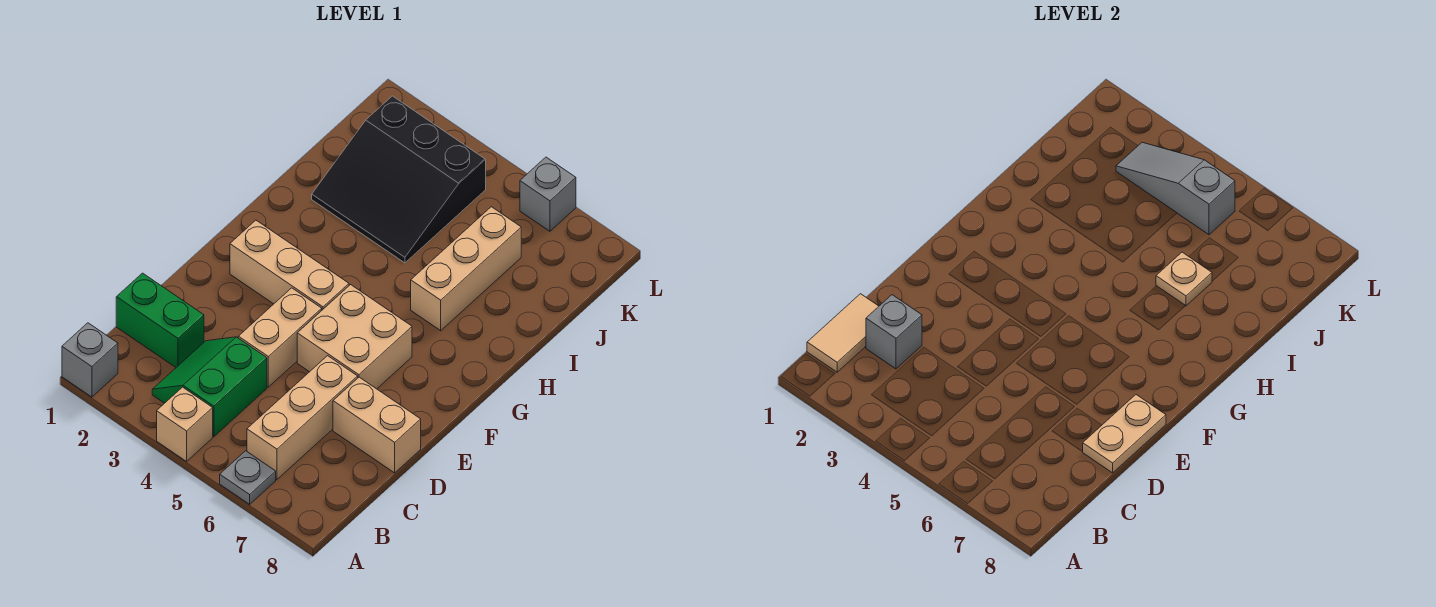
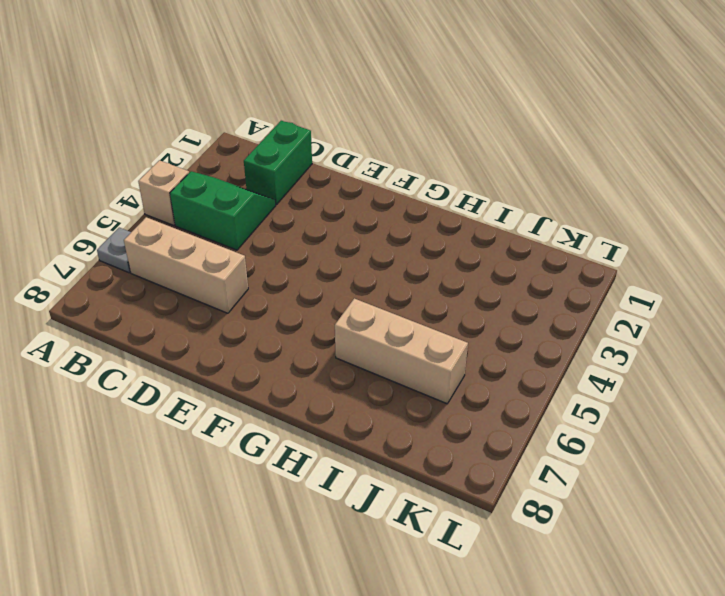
none -> grey 1x1 brick [62,323,118,397]
none -> tan 1x2 brick [238,288,322,387]
none -> tan 1x2 brick [333,377,421,473]

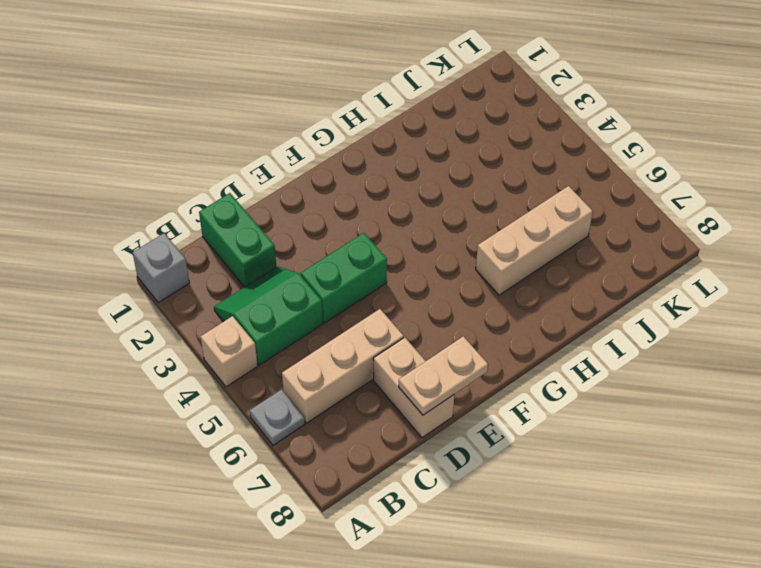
green 1x2 brick [301,233,387,323] -> tan 1x2 brick [238,288,322,387]
none -> tan 2x2 brick [297,285,412,389]
none -> tan 1x3 brick [230,220,349,310]
none -> black 3x3 slope [312,96,486,263]

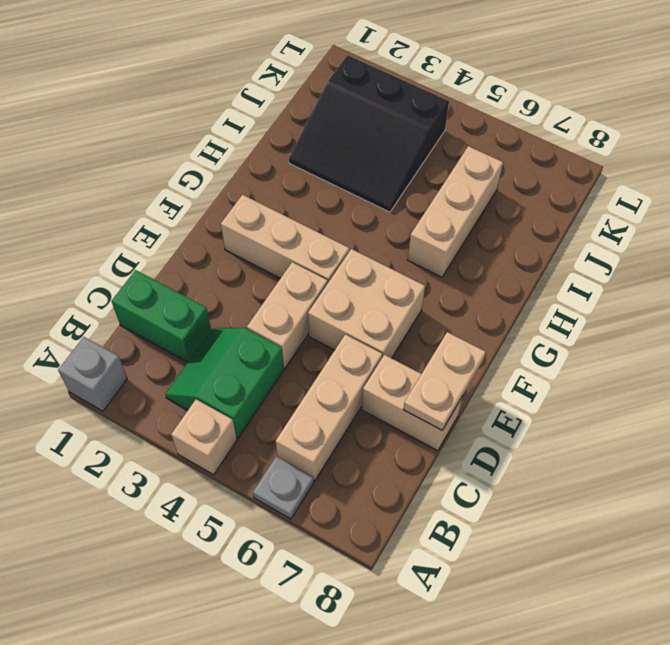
none -> grey 1x1 brick [520,157,576,231]
none -> tan 1x2 tile [807,294,879,372]
none -> grey 1x1 brick [866,295,922,369]

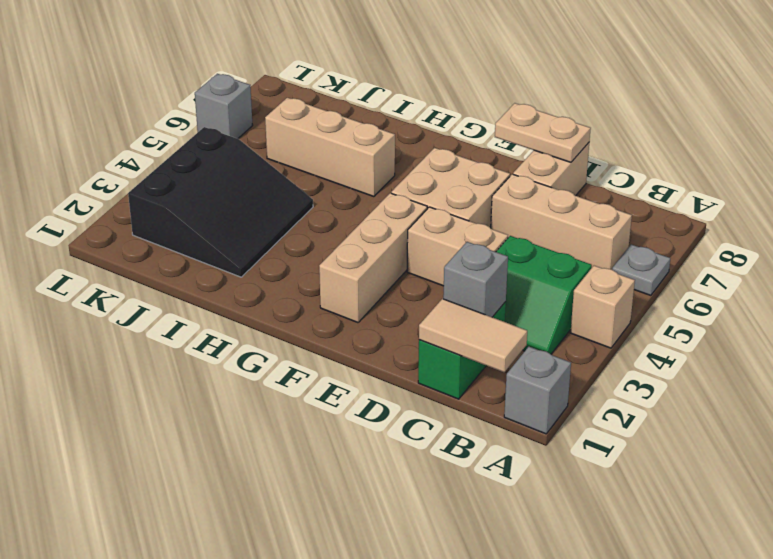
none -> tan 1x1 plate [1156,252,1212,306]
none -> grey 1x3 slope [1116,142,1235,235]

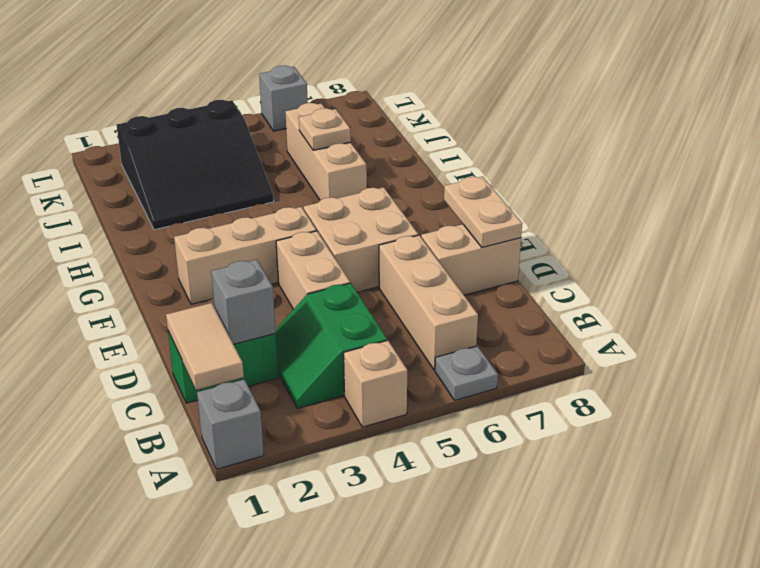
none -> grey 1x3 slope [1116,142,1235,235]

